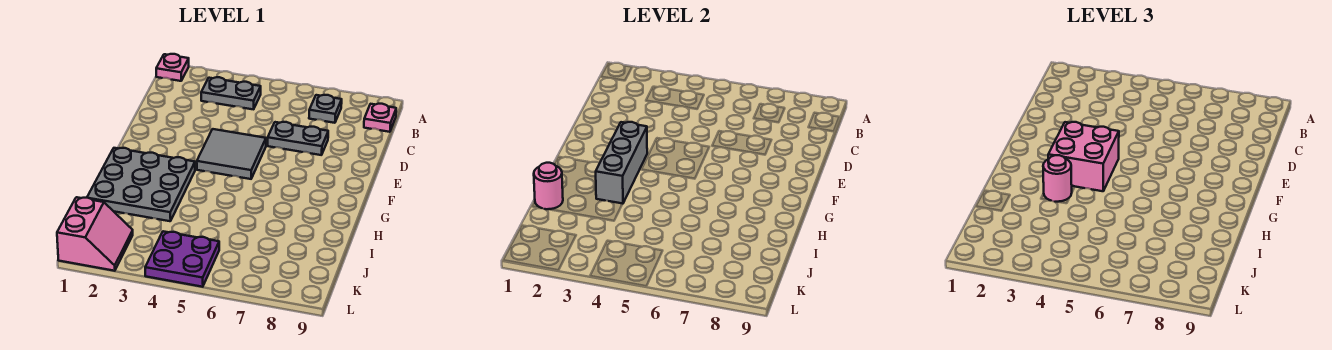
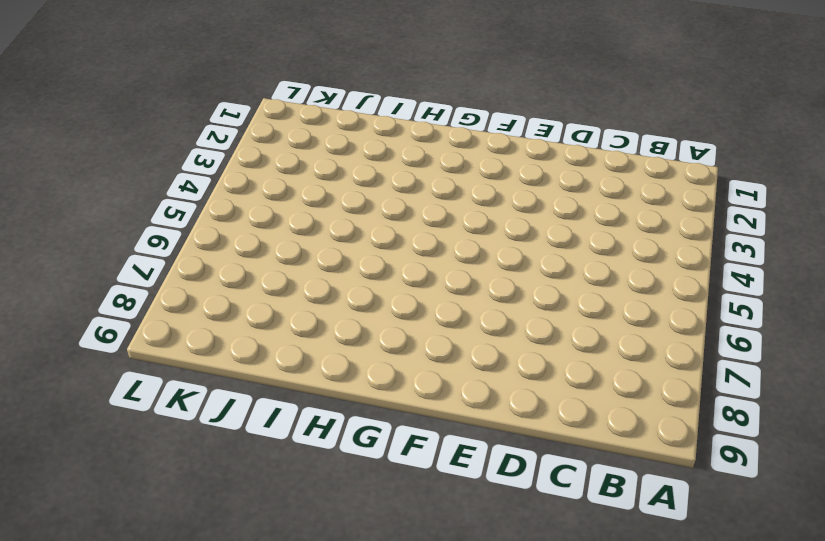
none -> pink 1x1 plate [156,54,189,81]
none -> grey 1x2 plate [201,77,261,109]
none -> grey 1x1 plate [309,95,342,123]

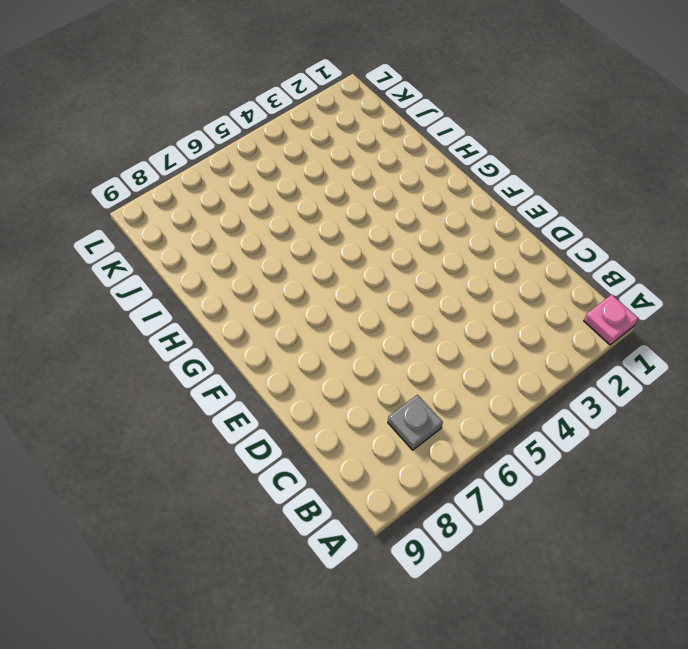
none -> grey 1x2 plate [201,77,261,109]
none -> pink 1x1 plate [364,104,396,132]
none -> grey 1x2 plate [268,122,328,155]

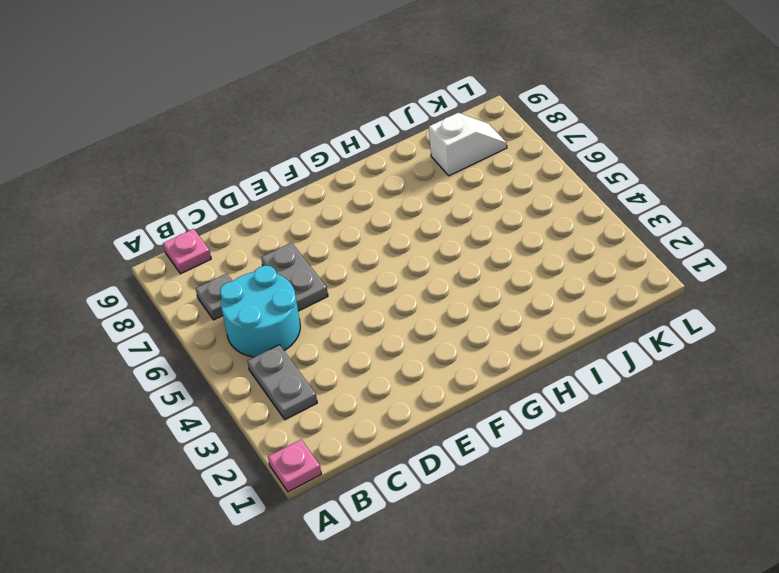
cyan 2x2 round brick [220,266,300,357] -> none
white 1x2 slope [429,113,507,176] -> none
none -> grey 2x2 tile [197,129,266,179]
none -> grey 3x3 plate [87,148,195,221]
none -> pink 2x2 slope [57,197,133,271]

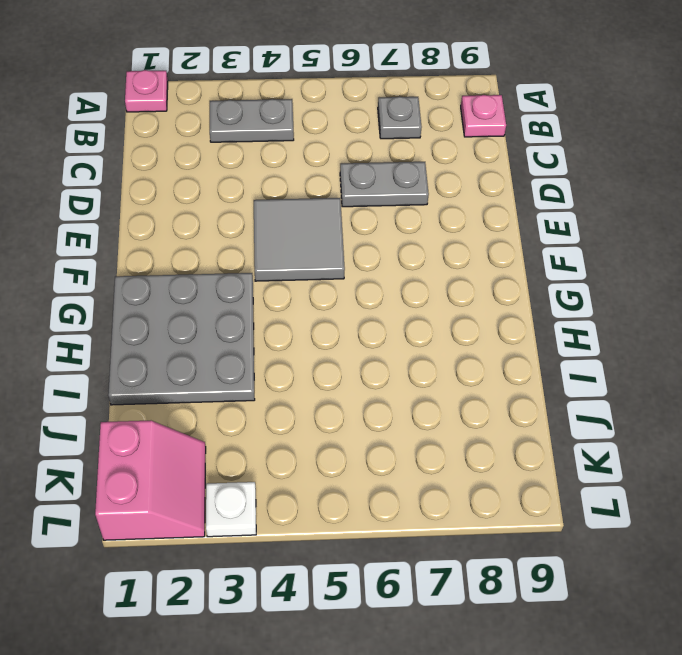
white 1x1 plate [206,482,256,537] -> none
none -> purple 2x2 plate [145,231,219,287]
none -> grey 1x3 brick [596,122,647,204]
none -> pink 1x1 round brick [534,163,563,209]

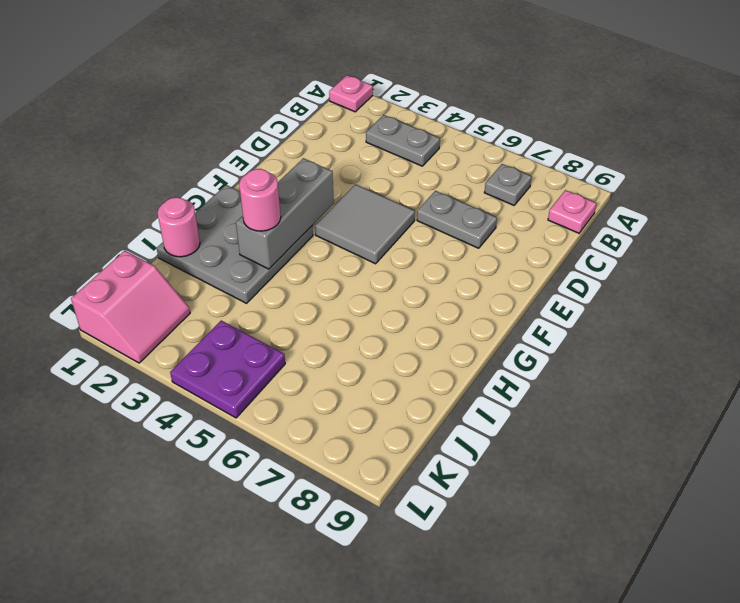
none -> pink 2x2 brick [1048,122,1119,191]

